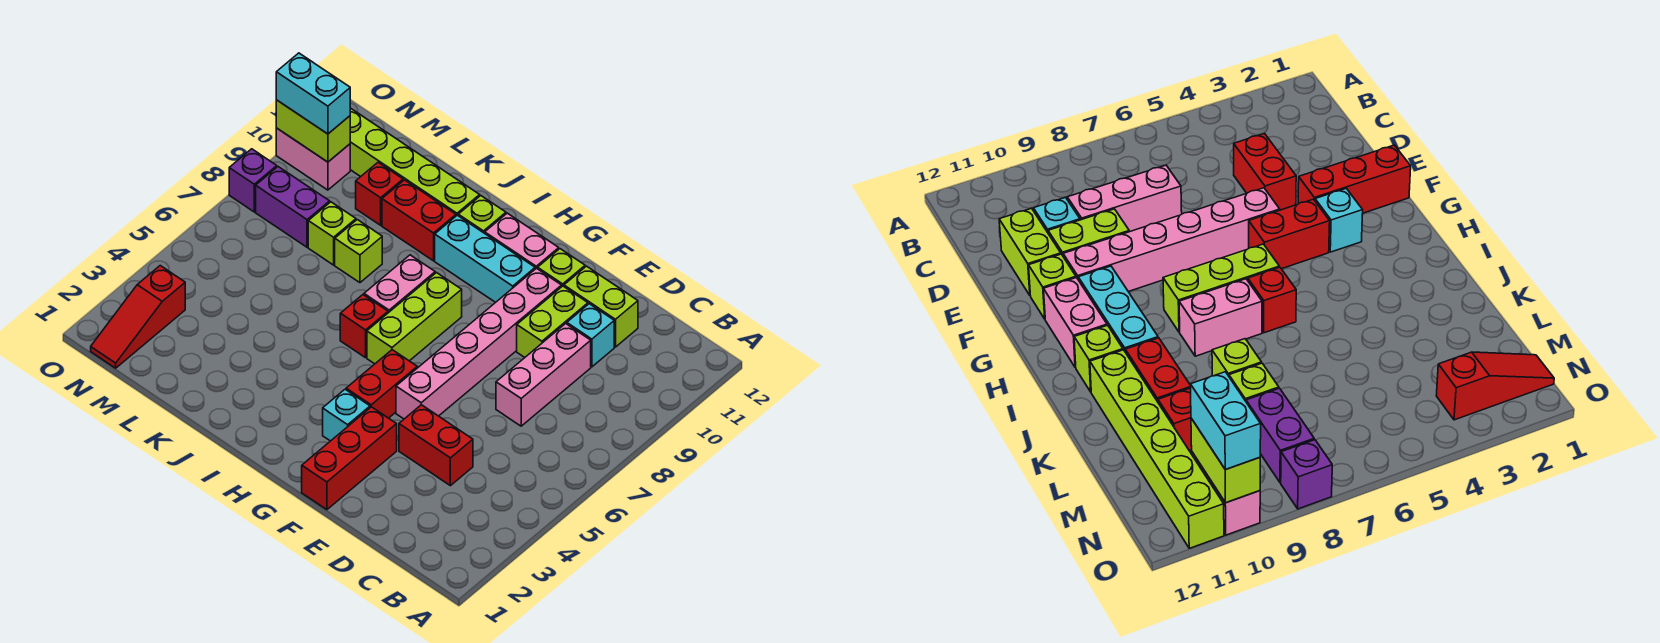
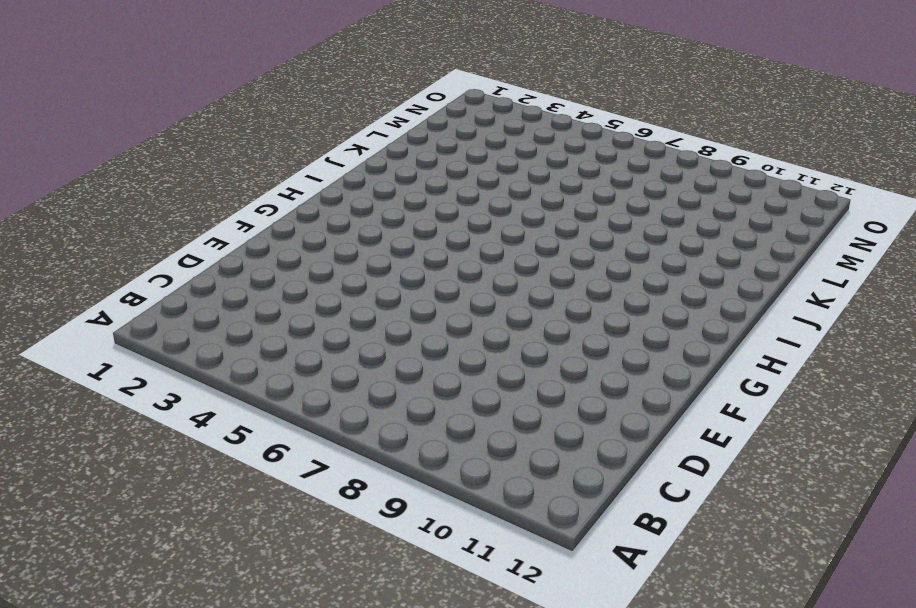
none -> red 1x2 brick [399,405,473,486]
none -> pink 1x3 brick [496,324,591,426]
none -> cyan 1x1 brick [567,304,614,367]

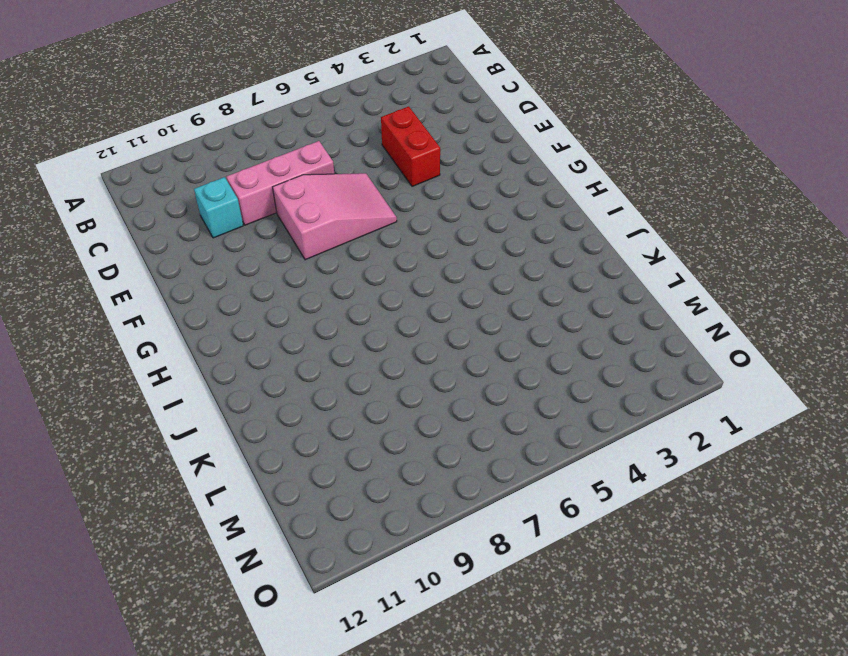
pink 2x3 slope [273,173,397,260] -> pink 1x6 brick [396,268,562,419]
none -> lime 1x2 brick [564,266,638,347]
none -> lime 1x2 brick [517,286,588,358]
none -> red 1x3 brick [302,407,397,510]

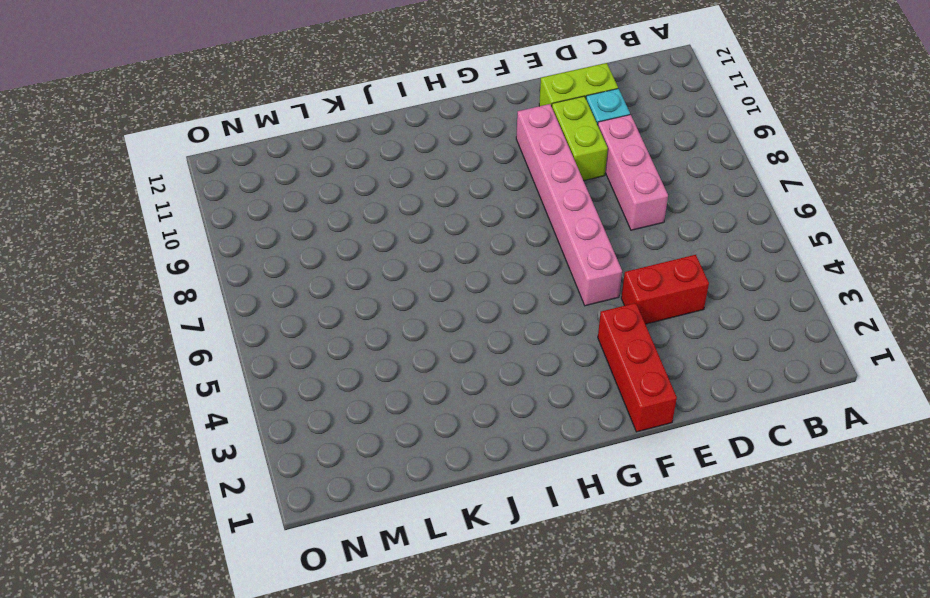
none -> lime 1x1 brick [538,249,585,286]
none -> cyan 1x1 brick [323,389,370,441]
none -> red 1x2 brick [346,350,417,418]

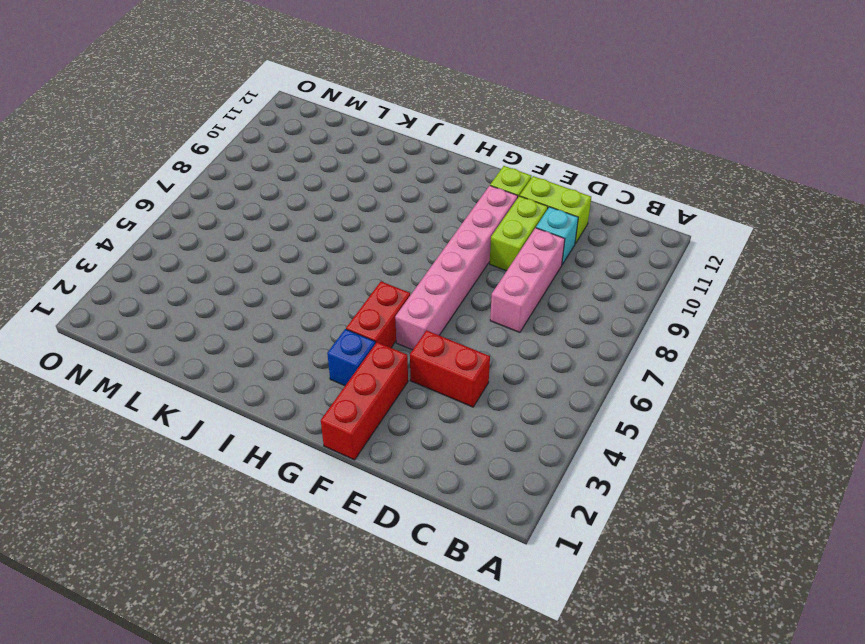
blue 1x1 brick [327,329,375,386] -> cyan 1x1 brick [323,389,370,441]
none -> cyan 1x3 brick [435,215,535,302]
none -> pink 1x2 brick [485,213,559,269]
none -> lime 1x3 brick [367,273,462,364]

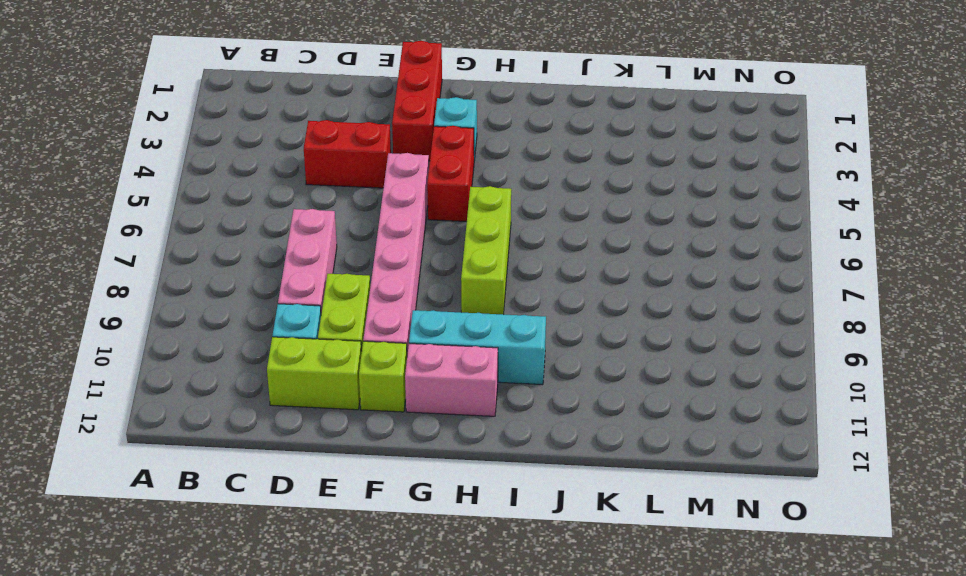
none -> red 1x1 brick [340,295,388,358]
none -> pink 1x2 brick [364,255,435,313]
none -> lime 1x1 brick [458,196,506,233]

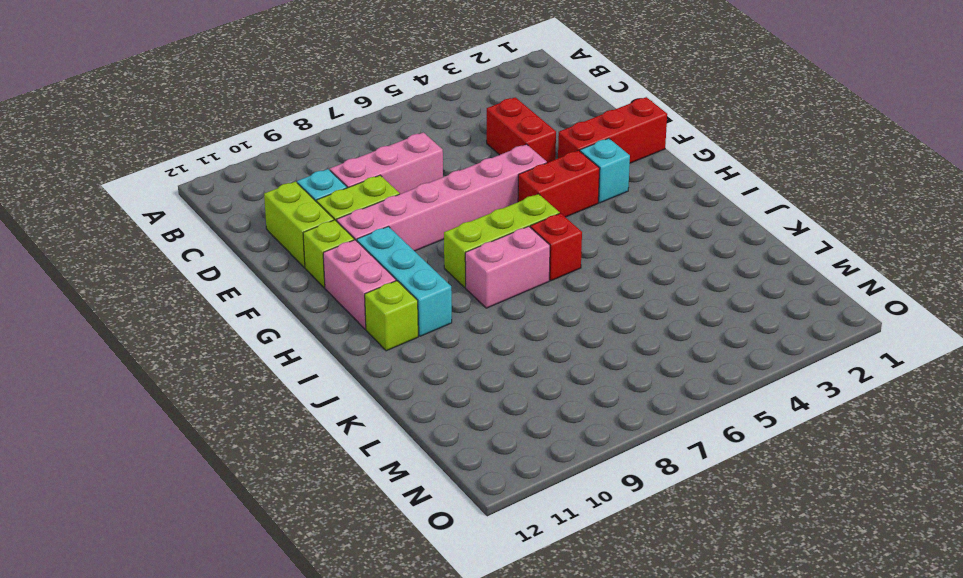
none -> red 1x2 brick [382,180,456,261]
none -> lime 1x6 brick [350,108,480,216]
none -> lime 1x1 brick [335,220,382,283]

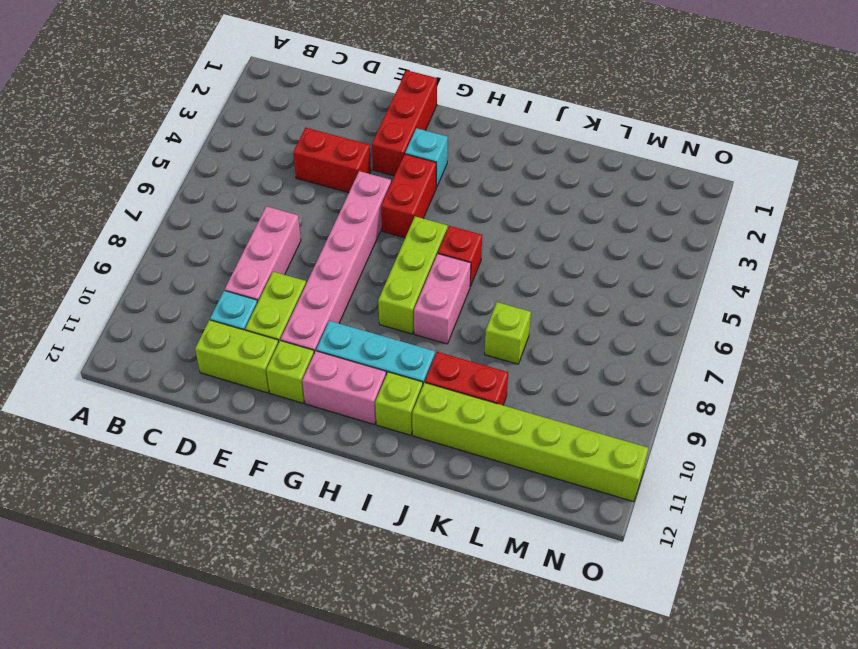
none -> lime 1x1 brick [308,202,356,265]
none -> red 1x1 brick [356,162,403,225]
none -> purple 1x2 brick [256,167,330,247]

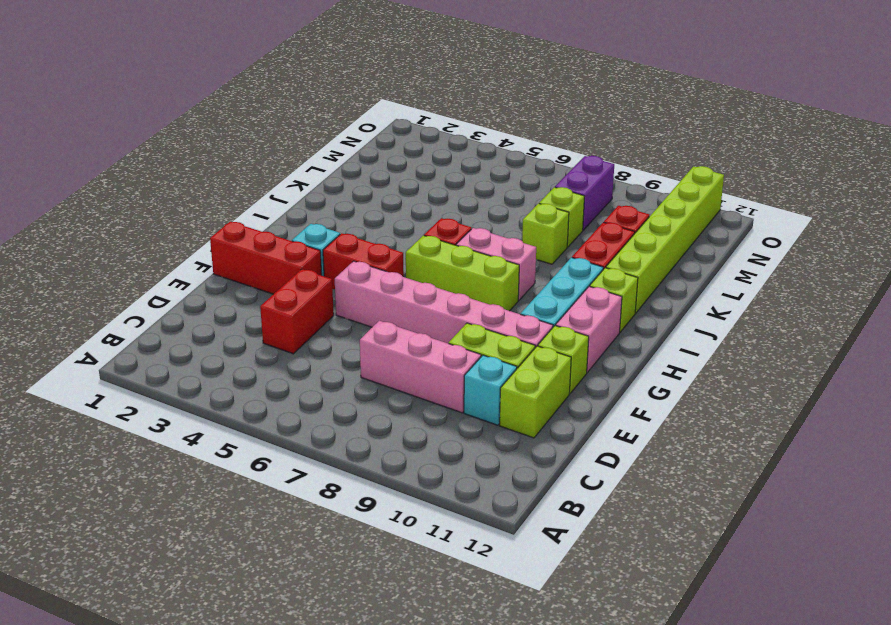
none -> red 1x3 slope [91,266,185,368]
none -> pink 1x2 brick [276,128,350,190]
none -> purple 1x1 brick [229,149,277,212]

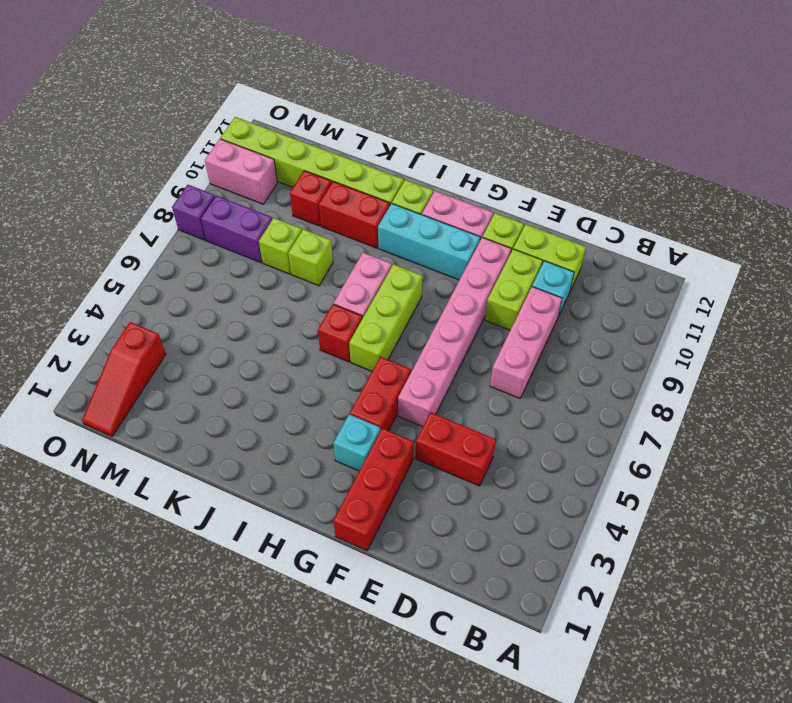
none -> lime 1x2 brick [276,100,350,162]
none -> cyan 1x2 brick [276,53,350,134]

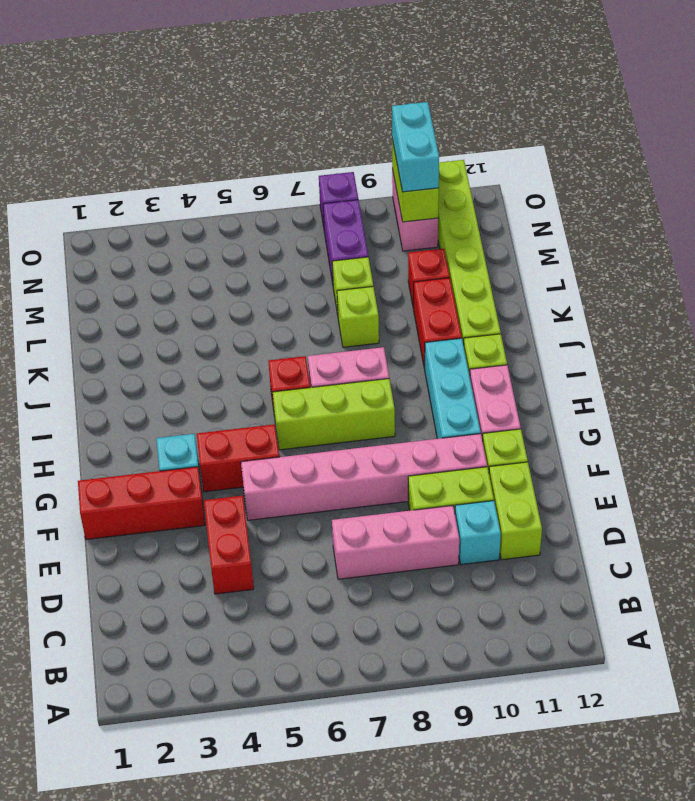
none -> red 1x3 slope [91,266,185,368]

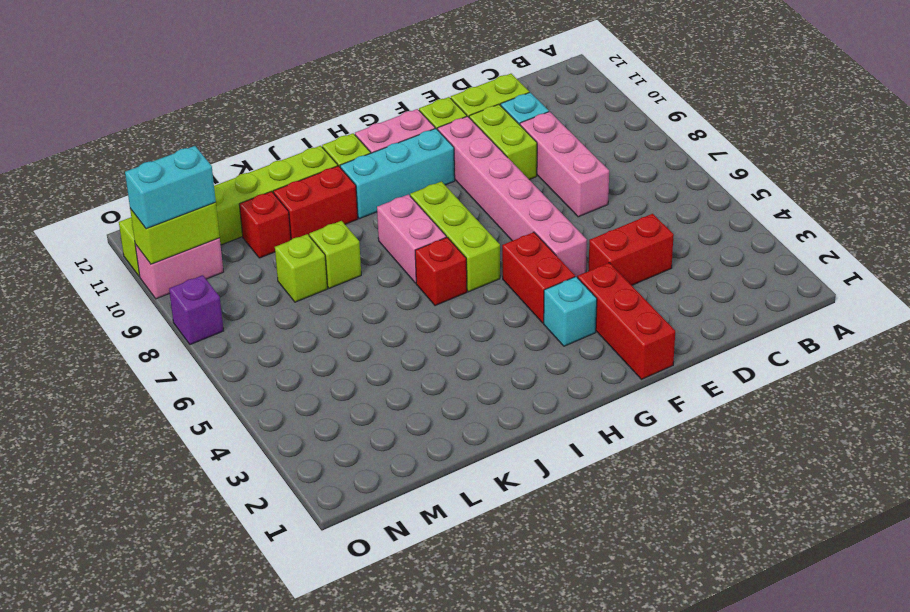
none -> purple 1x2 brick [256,167,330,247]
none -> red 1x3 slope [91,266,185,368]

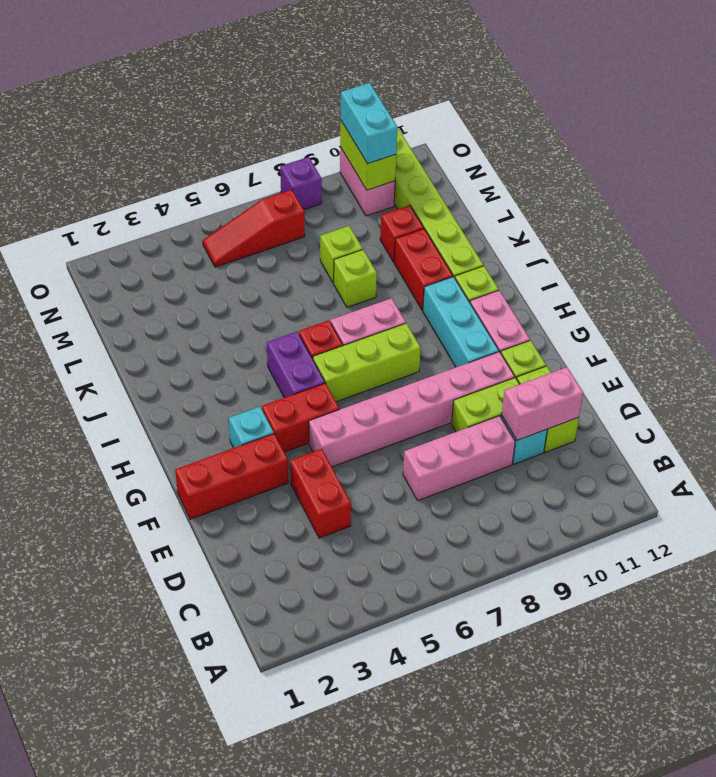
pink 1x2 brick [501,367,583,440] -> none
purple 1x2 brick [267,332,325,398] -> purple 1x2 brick moved to [256,167,330,247]
red 1x3 slope [203,190,305,267] -> red 1x3 slope moved to [91,266,185,368]

